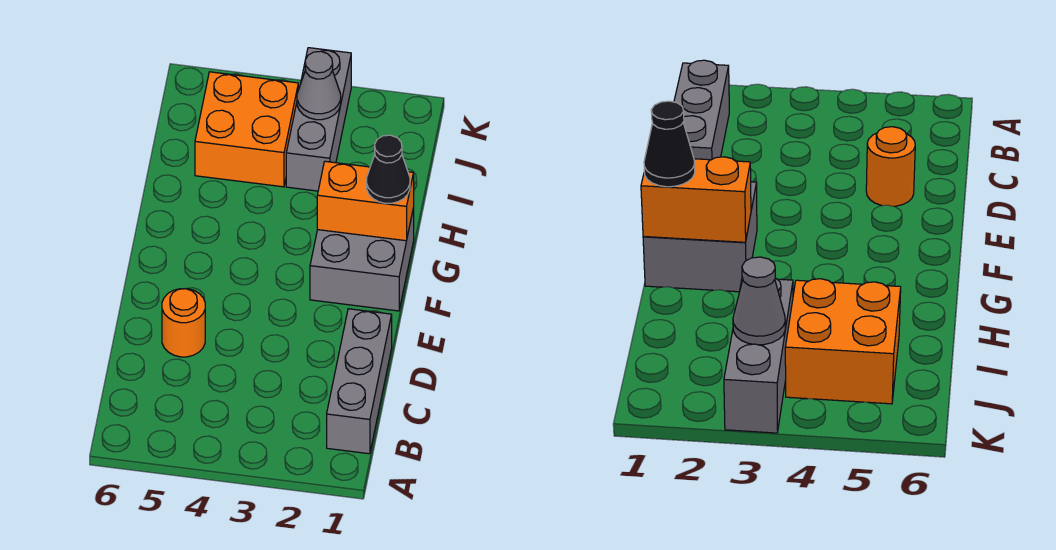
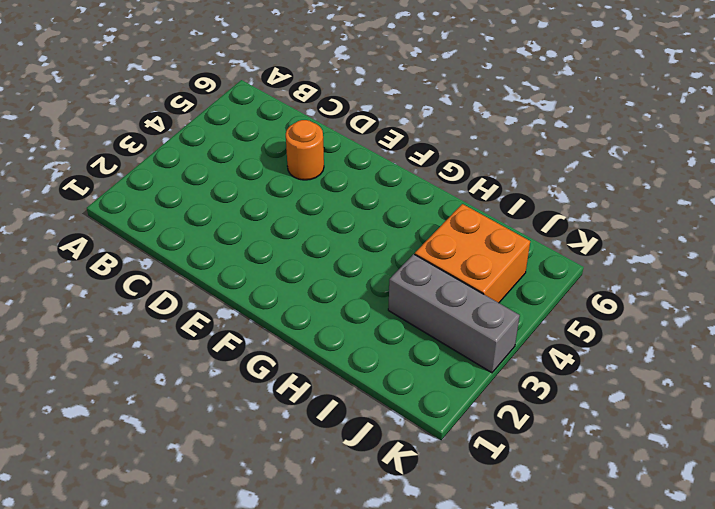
none -> grey 1x3 brick [327,309,392,454]
none -> grey 2x2 brick [310,208,414,311]

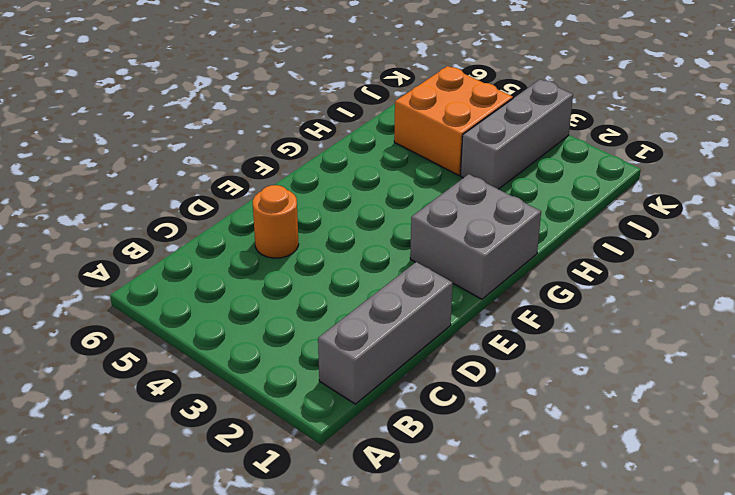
none -> orange 1x2 brick [317,161,414,241]
none -> grey 1x1 cone [297,51,341,120]

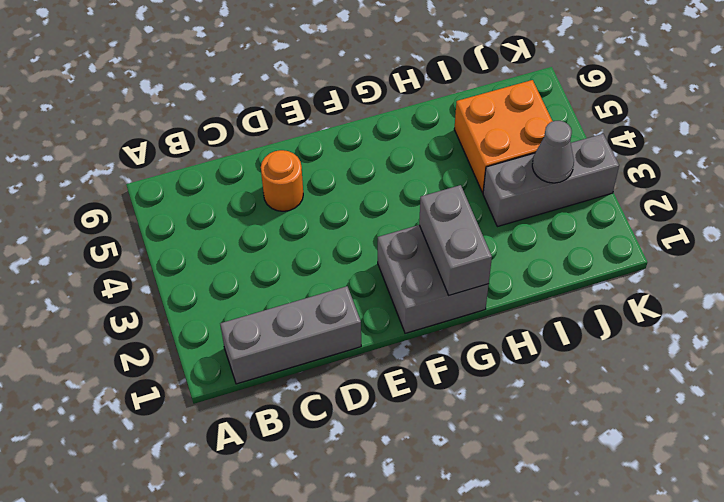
grey 1x2 brick [419,185,492,295] -> orange 1x2 brick [317,161,414,241]
none -> black 1x1 cone [367,135,410,203]

